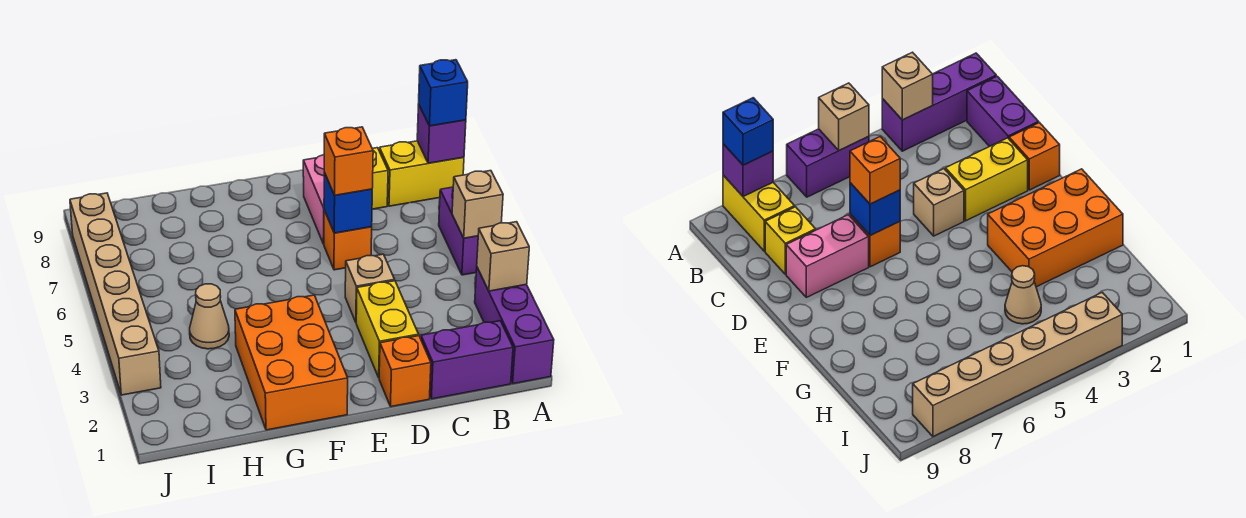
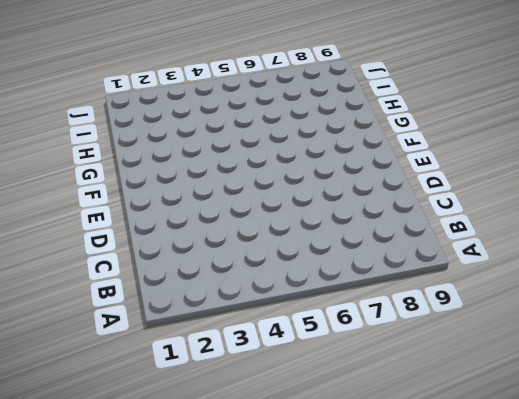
none -> purple 1x3 brick [475,268,554,384]
none -> purple 1x2 brick [439,187,478,275]
none -> yellow 1x2 brick [379,141,464,206]

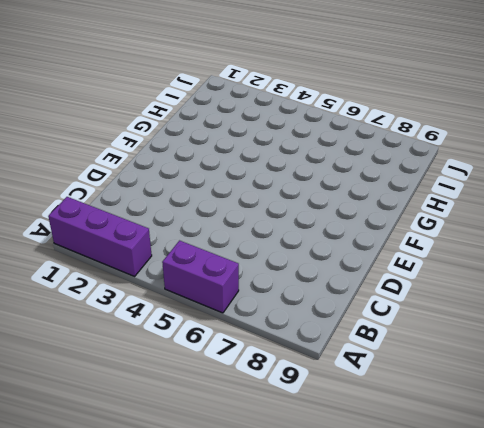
none -> yellow 1x2 brick [379,141,464,206]
none -> purple 1x2 brick [421,321,513,399]
none -> yellow 1x1 brick [372,148,388,209]

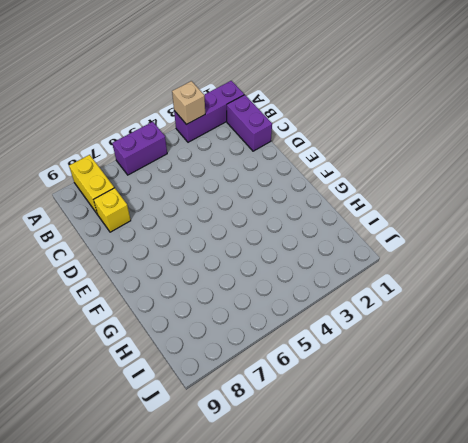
none -> orange 1x1 brick [379,336,431,407]
none -> yellow 1x2 brick [356,281,419,377]
none -> tan 1x1 brick [345,254,395,322]

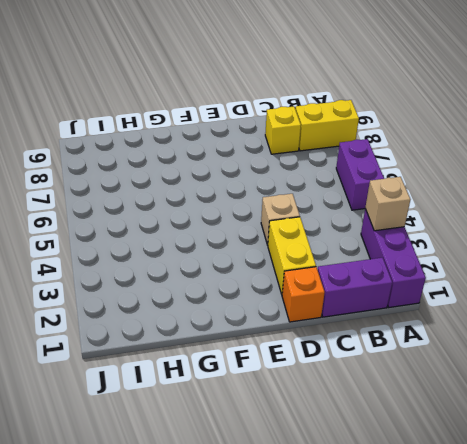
none -> orange 1x1 brick [324,210,372,270]
none -> pink 1x2 brick [303,155,325,244]
none -> orange 2x3 brick [235,295,348,430]

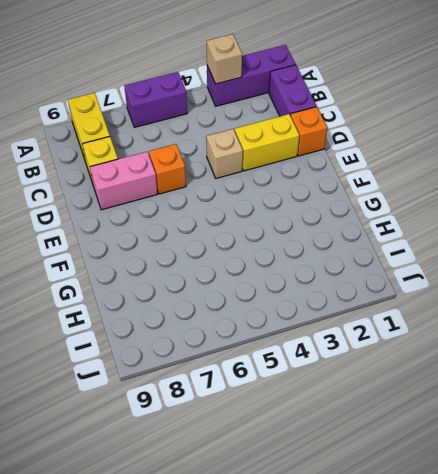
none -> orange 2x3 brick [235,295,348,430]
none -> tan 1x1 cone [190,284,229,349]
none -> tan 1x6 brick [70,193,161,395]

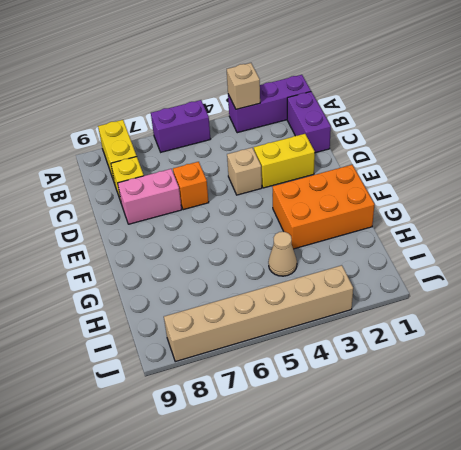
none -> orange 1x1 brick [379,336,431,407]
none -> tan 1x1 brick [452,171,503,238]
none -> purple 1x1 brick [417,104,466,163]

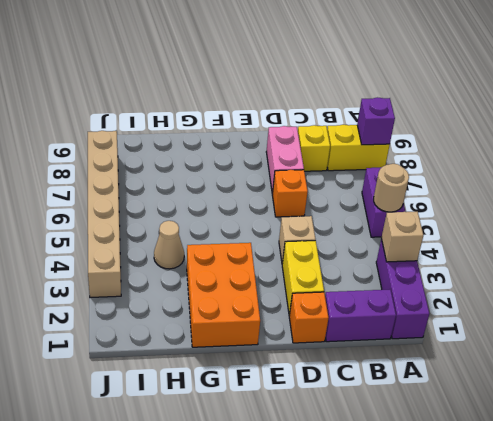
tan 1x1 round brick [374,164,409,212] -> tan 1x1 brick [452,171,503,238]
none -> blue 1x1 brick [324,173,372,233]
none -> blue 1x1 brick [419,60,468,126]
none -> orange 1x1 brick [324,127,373,195]

